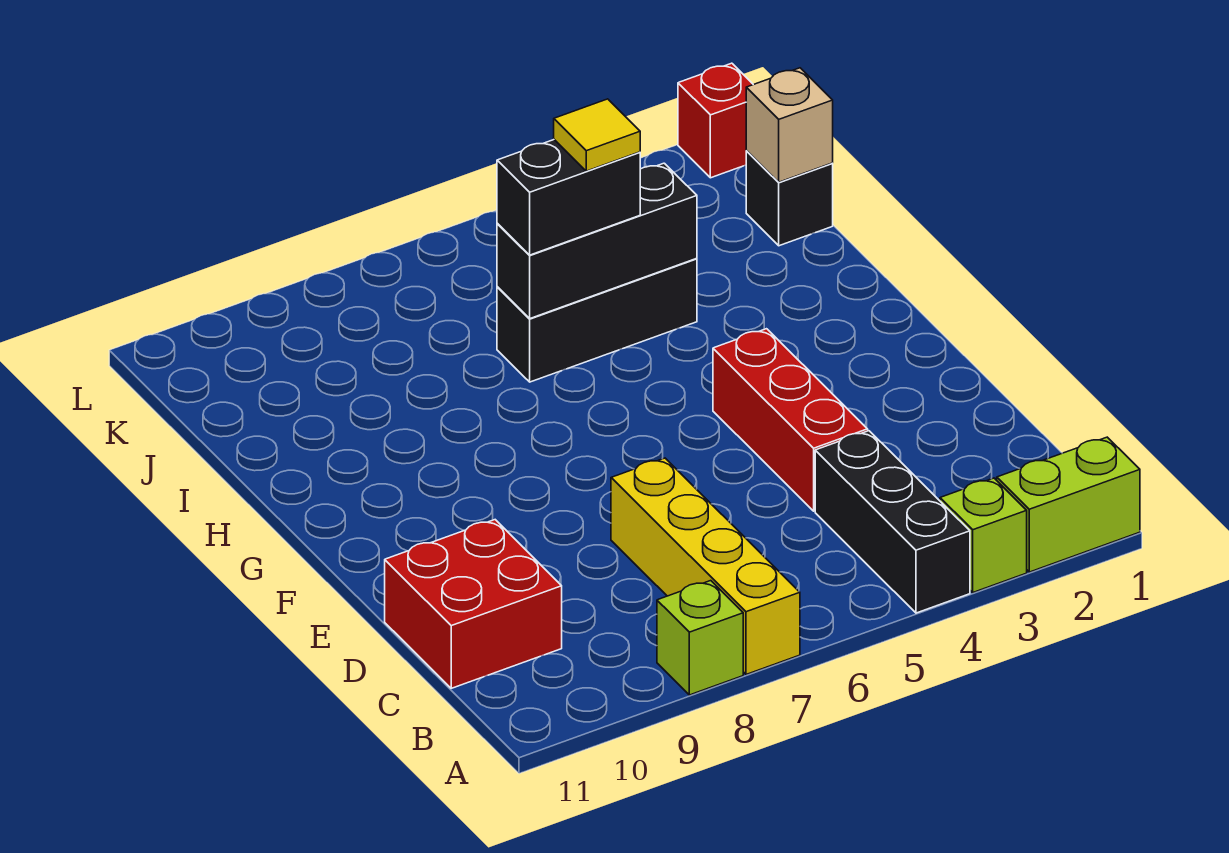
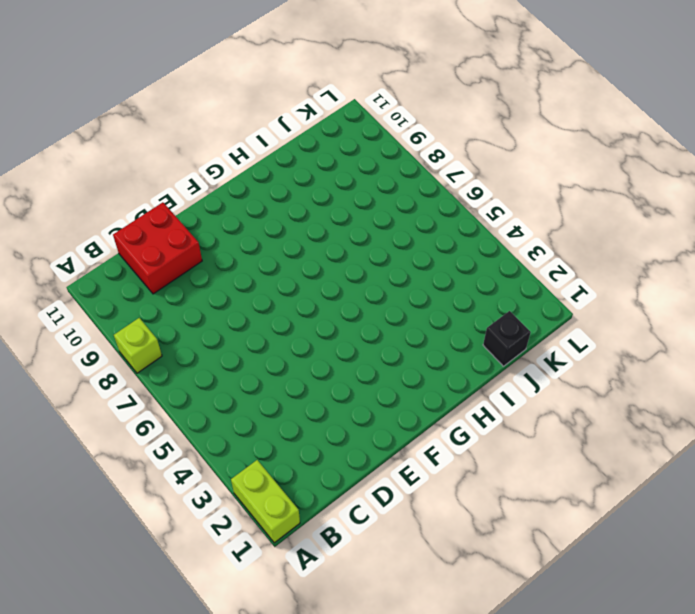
none -> lime 1x1 brick [940,478,1027,592]
none -> black 1x3 brick [815,431,970,613]
none -> yellow 1x4 brick [611,458,800,675]

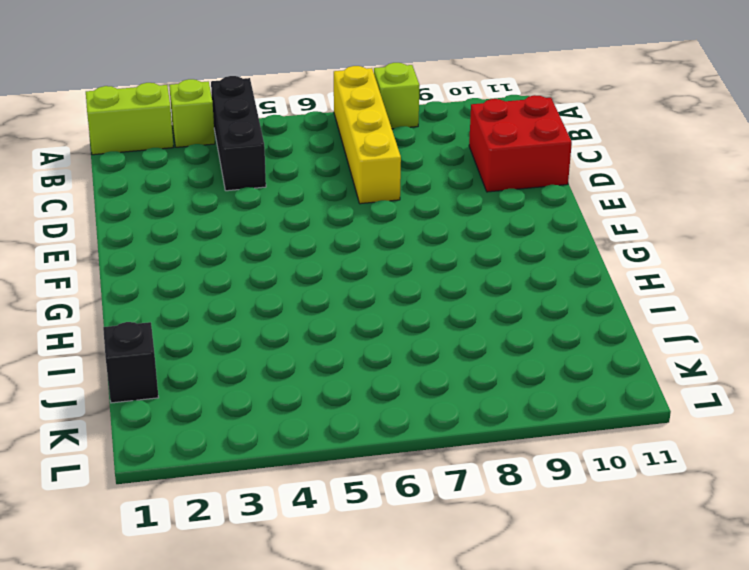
none -> red 1x3 brick [713,329,868,511]
none -> black 1x3 brick [497,259,697,382]
none -> red 1x1 brick [678,63,753,178]

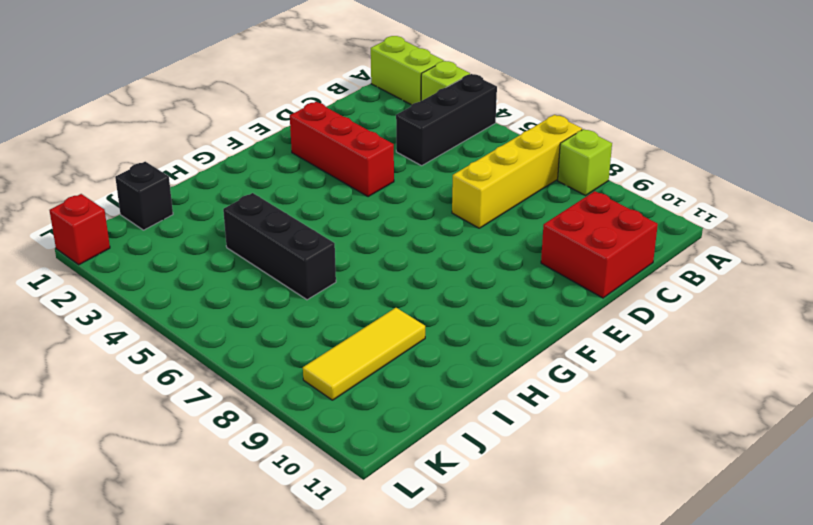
red 1x3 brick [290,102,394,197] -> red 1x3 brick turned to [713,329,868,511]
yellow 1x3 tile [303,308,425,400] -> none
none -> black 1x3 brick [497,163,697,318]
none -> tan 1x1 brick [746,68,833,182]
none -> black 1x2 brick [497,140,640,255]

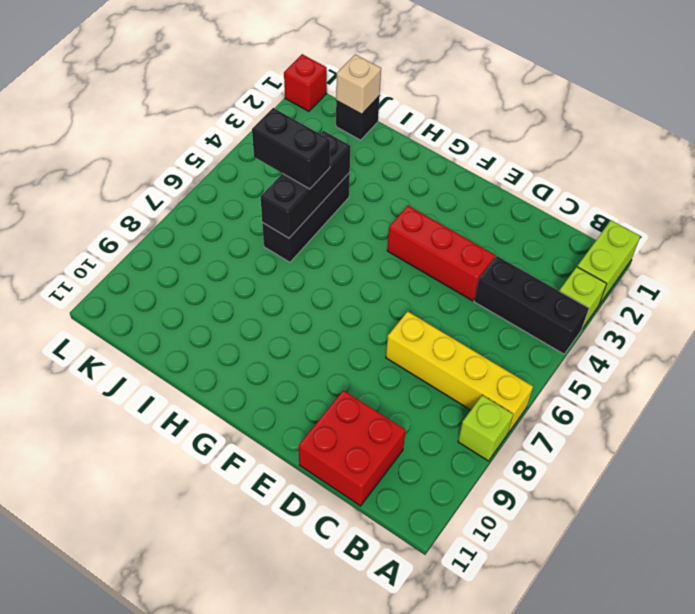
black 1x2 brick [252,108,330,189] -> black 1x2 brick turned to [497,140,640,255]
none -> yellow 1x1 tile [554,99,640,171]

